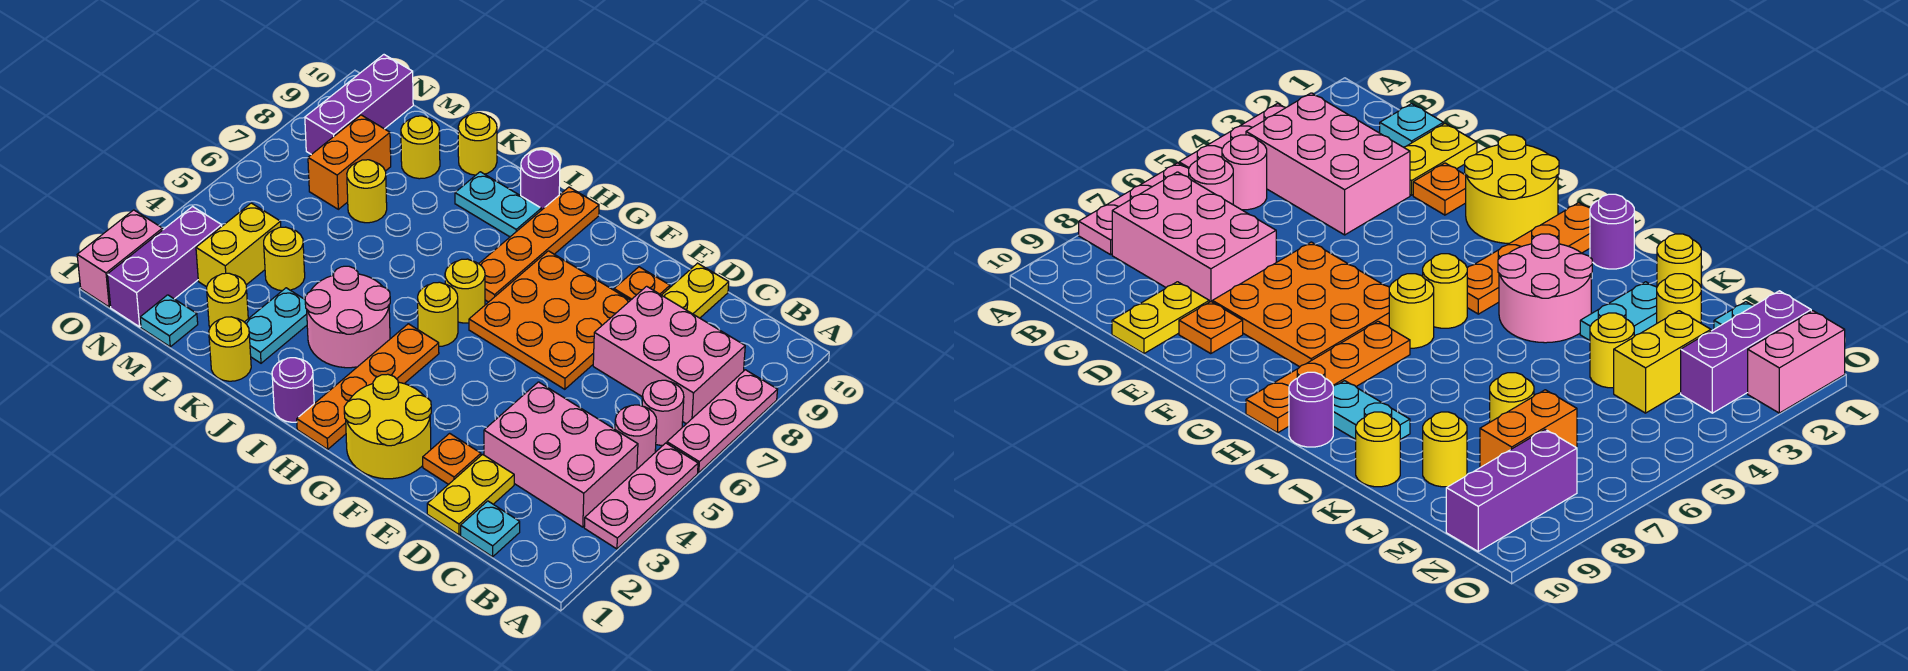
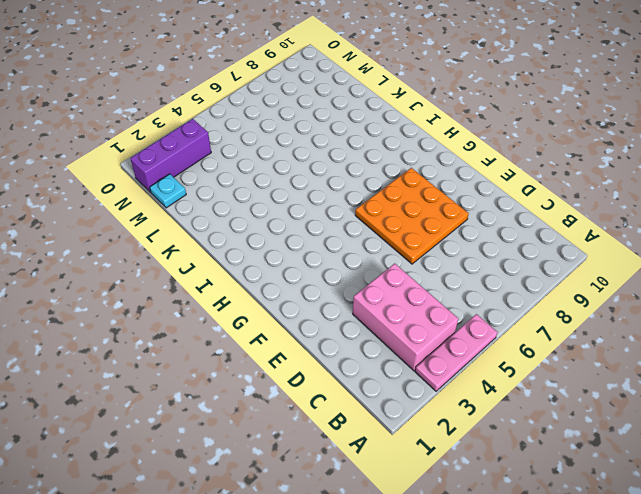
none -> pink 1x3 plate [667,370,778,472]
none -> pink 1x1 round brick [615,405,657,469]
none -> pink 1x1 round brick [642,380,684,445]
none -> pink 2x3 brick [593,286,745,424]

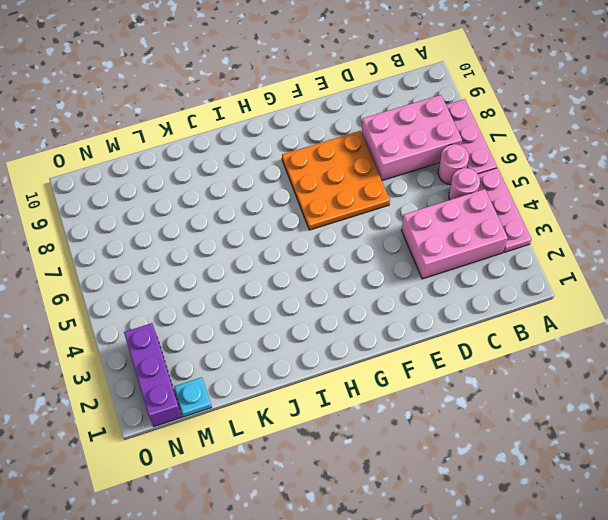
none -> cyan 1x1 plate [461,501,520,557]
none -> yellow 1x2 plate [427,454,514,535]
none -> yellow 1x2 plate [662,263,729,318]
none -> orange 1x1 plate [423,433,481,484]

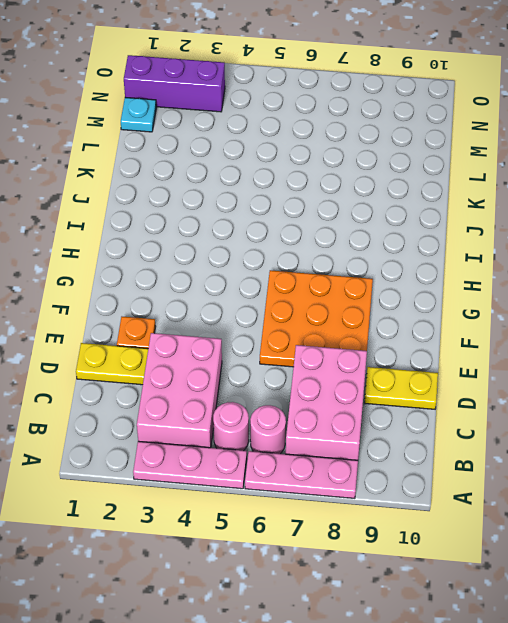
none -> cyan 1x1 plate [461,501,520,557]
none -> orange 1x1 plate [614,267,670,300]
none -> yellow 2x2 round brick [344,374,431,479]
none -> orange 1x4 plate [297,324,439,449]

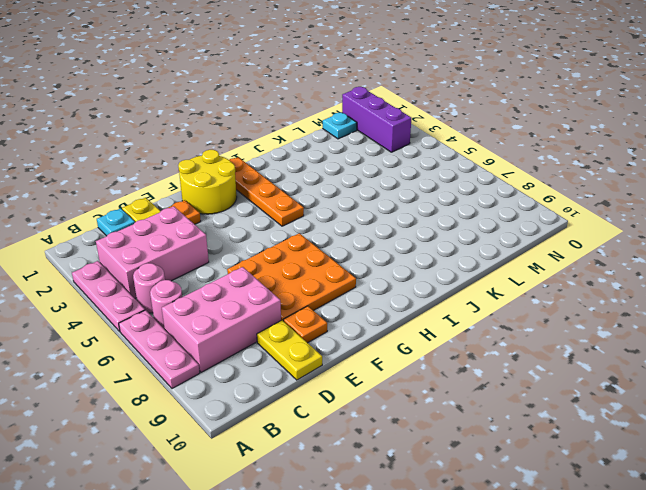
none -> yellow 1x1 round brick [418,282,458,346]
none -> yellow 1x1 round brick [445,259,485,323]
none -> orange 1x4 plate [479,187,599,302]
none -> purple 1x1 round brick [272,358,314,422]

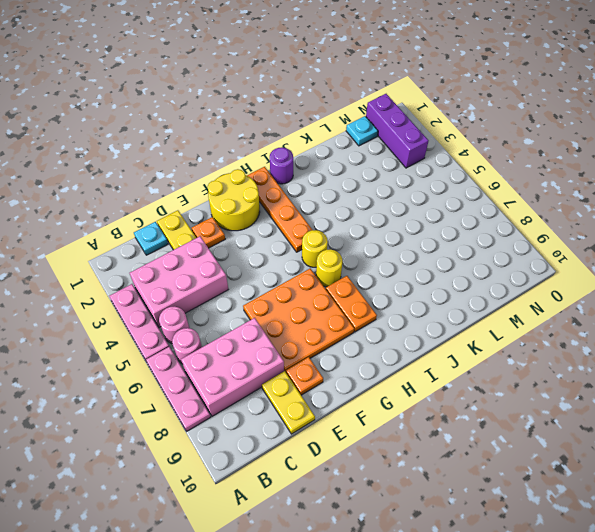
orange 1x2 plate [326,276,377,332] -> orange 1x4 plate [479,187,599,302]
none -> pink 2x2 round brick [305,266,390,368]
none -> cyan 1x2 plate [455,172,541,237]
none -> purple 1x1 round brick [521,150,560,210]
none -> yellow 1x1 round brick [209,317,251,381]

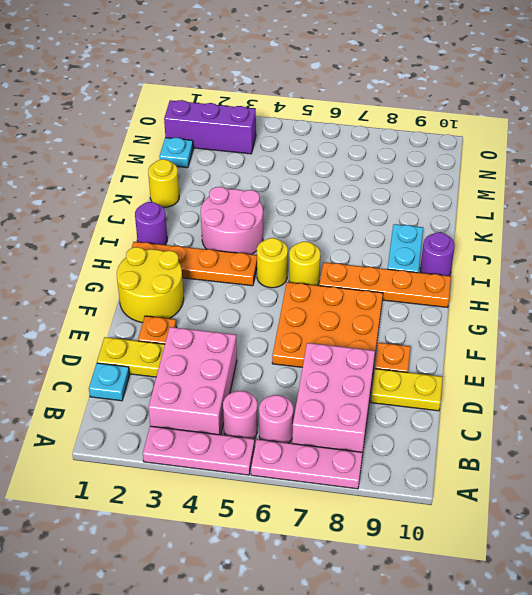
none -> cyan 1x2 plate [245,288,307,363]
none -> yellow 1x1 round brick [458,113,497,175]
none -> yellow 1x1 round brick [207,273,248,327]
none -> yellow 1x1 round brick [264,227,305,291]

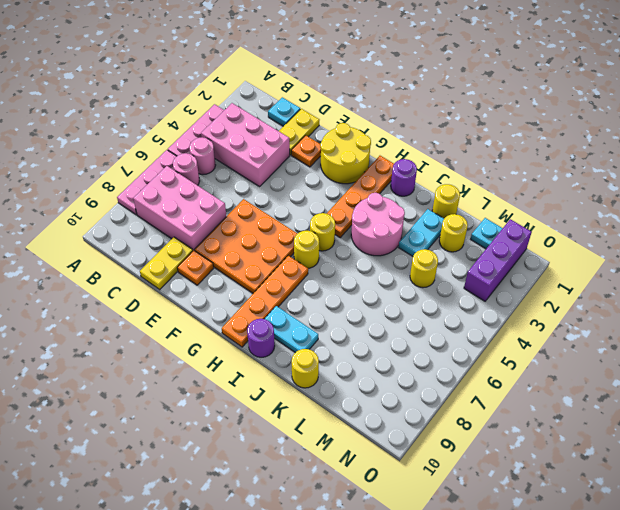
none -> yellow 1x1 round brick [347,160,387,223]
none -> yellow 1x1 round brick [401,116,440,179]
none -> yellow 1x2 brick [196,203,281,287]
none -> orange 1x2 brick [308,115,391,209]

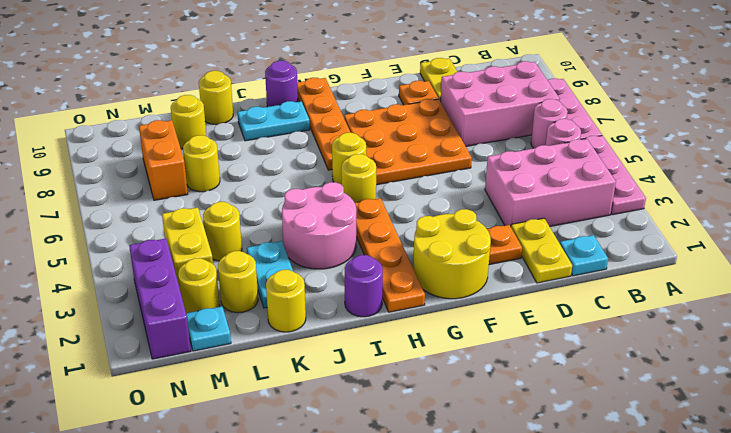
yellow 1x1 round brick [178,258,220,313] -> none
none -> purple 1x3 brick [305,55,413,155]
none -> pink 1x2 brick [77,210,163,307]

